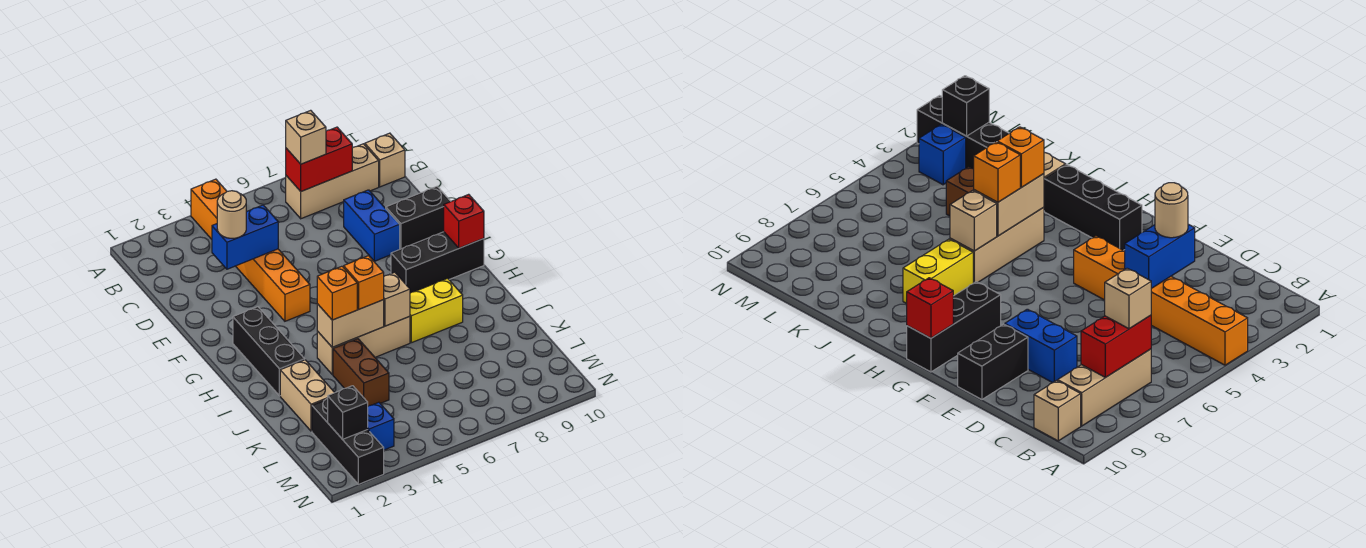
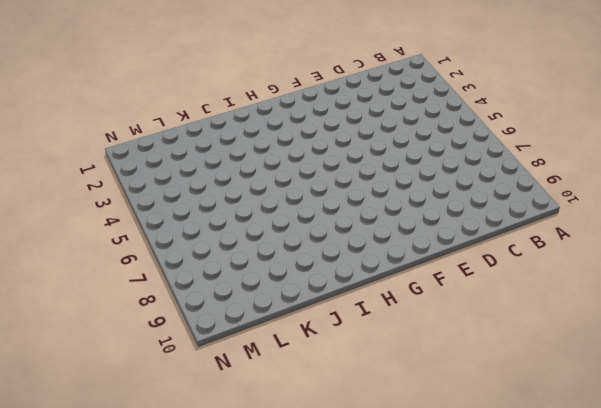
none -> orange 1x6 brick [191,179,310,321]
none -> tan 1x3 brick [286,144,379,219]
none -> tan 1x1 brick [365,133,405,187]

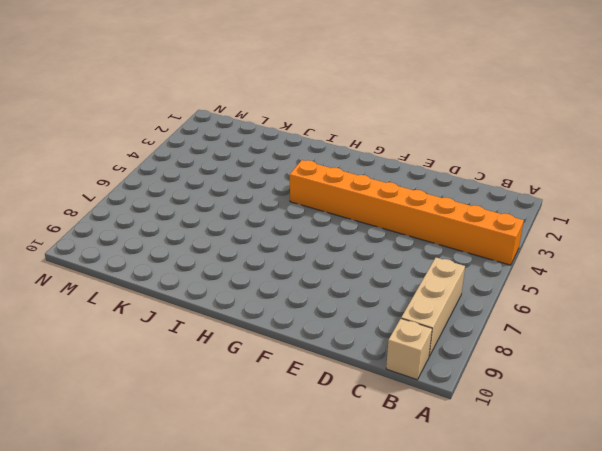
orange 1x8 brick [290,160,524,265] -> orange 1x6 brick [191,179,310,321]
none -> blue 1x2 brick [344,190,400,261]
none -> black 1x2 brick [386,187,451,249]
none -> black 1x3 brick [233,307,305,396]

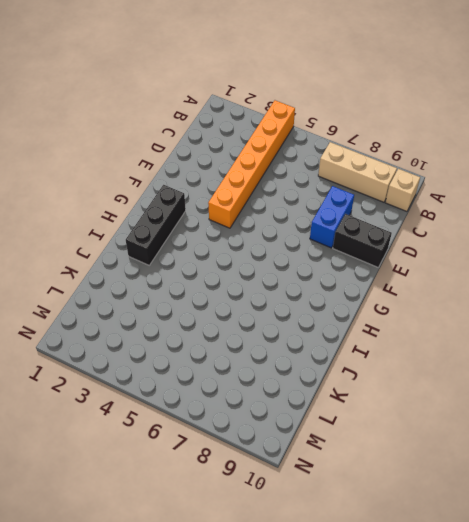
none -> black 1x3 brick [391,232,484,293]
none -> tan 1x3 brick [317,316,410,374]
none -> yellow 1x2 brick [410,278,463,343]

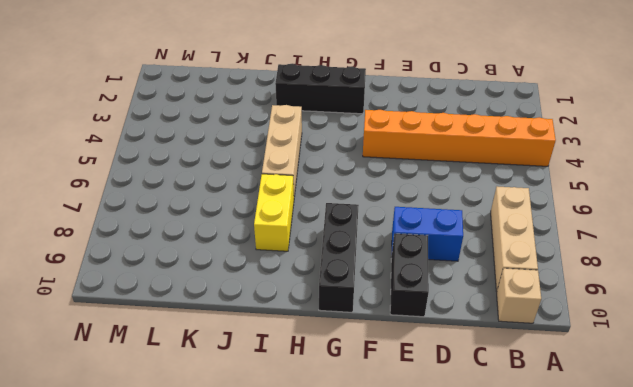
none -> tan 1x2 brick [280,360,335,431]
none -> brown 1x2 brick [333,339,389,406]
none -> black 1x3 brick [312,398,384,484]

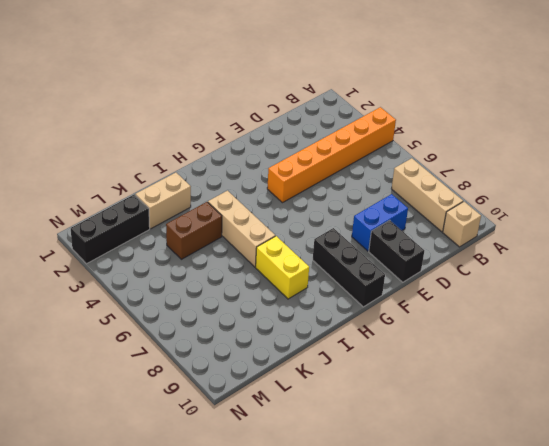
none -> black 1x3 brick [233,307,305,396]
none -> blue 1x1 brick [368,402,394,450]
none -> red 1x2 brick [286,127,352,191]

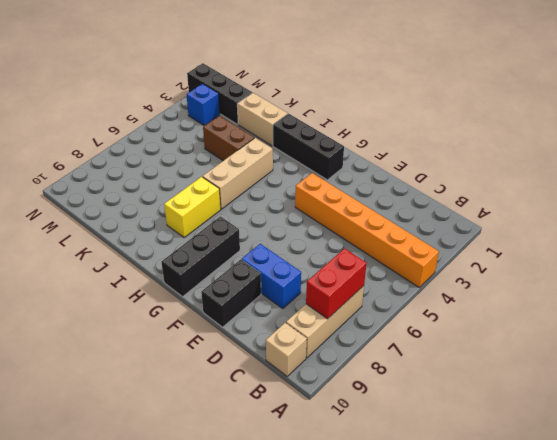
none -> blue 1x2 brick [212,205,278,269]
none -> red 1x1 brick [444,194,484,248]
none -> tan 1x2 brick [317,300,384,347]

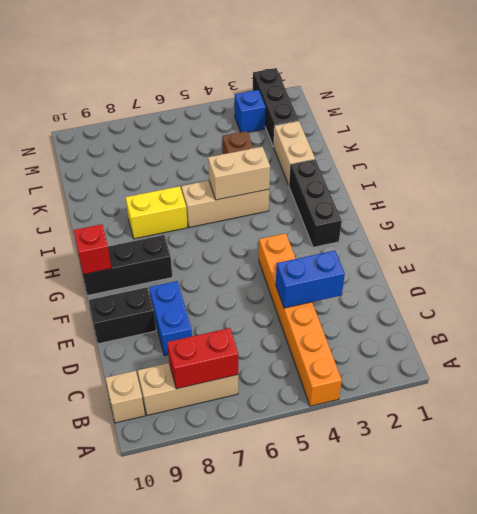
none -> tan 1x1 brick [383,272,410,326]
none -> black 1x1 brick [328,386,368,439]
none -> tan 1x1 brick [286,110,326,164]

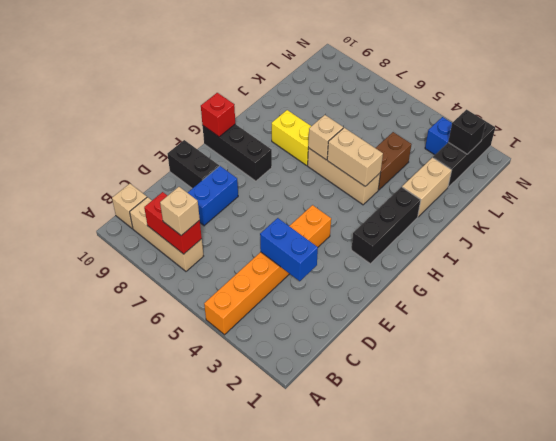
none -> tan 1x1 round brick [217,191,246,238]
none -> orange 1x1 brick [317,266,357,320]
none -> orange 1x1 brick [344,256,384,309]

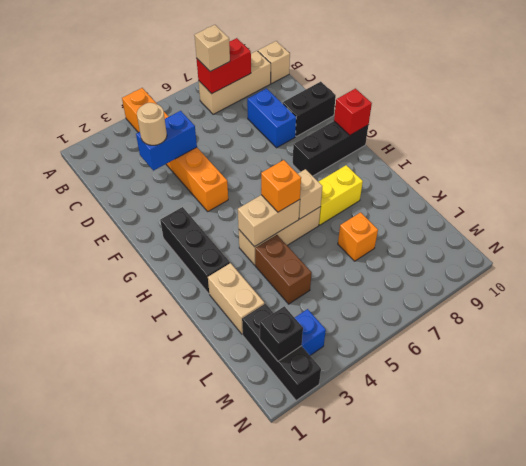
orange 1x1 brick [338,212,378,261] -> orange 1x1 brick moved to [317,266,357,320]

